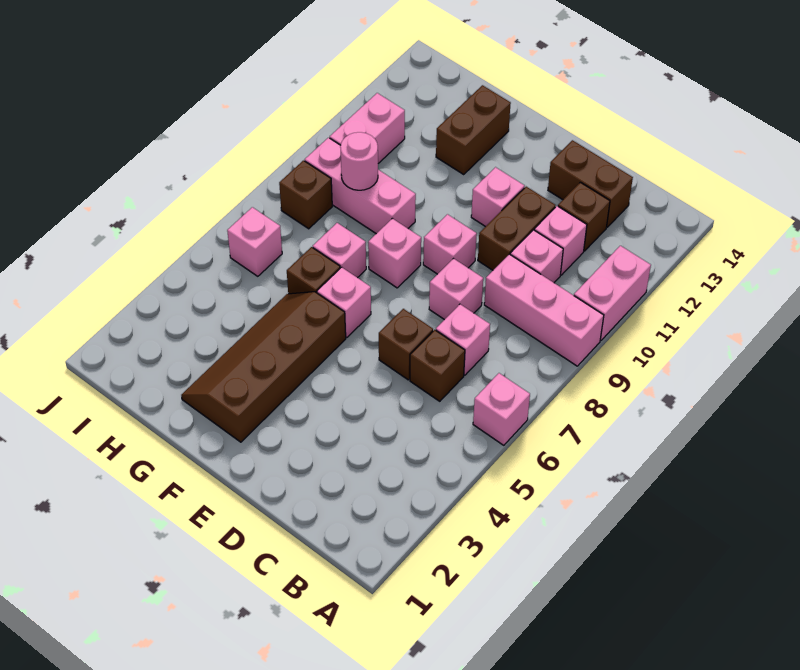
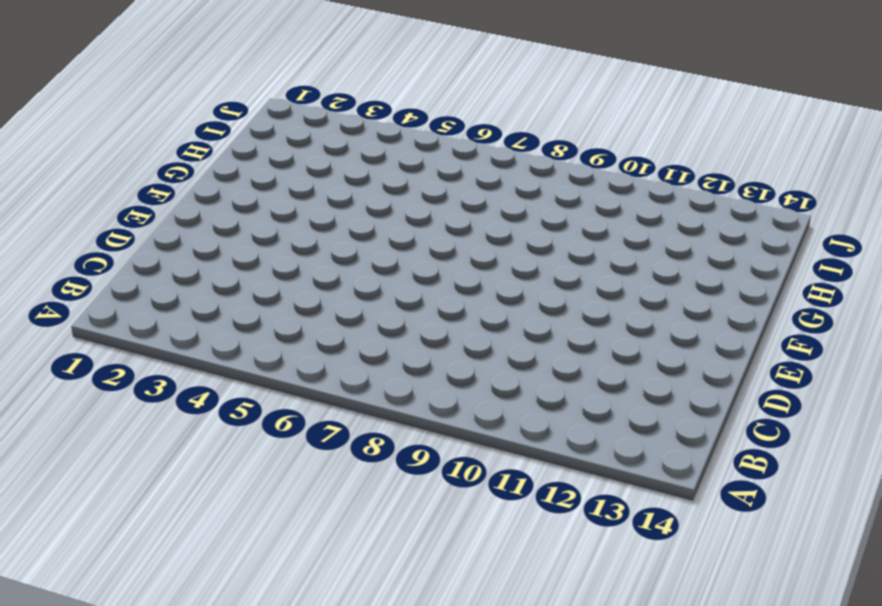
none -> pink 1x1 brick [473,373,530,445]
none -> pink 1x3 brick [484,254,604,366]
none -> pink 1x2 brick [574,246,651,341]

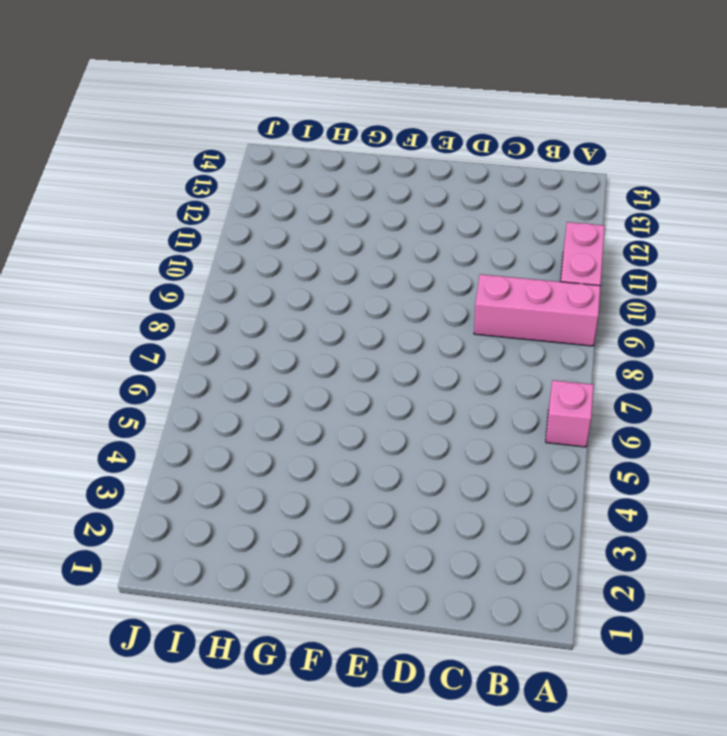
none -> brown 1x1 brick [410,330,465,401]
none -> pink 1x1 brick [436,304,490,375]
none -> pink 1x1 brick [510,230,563,283]

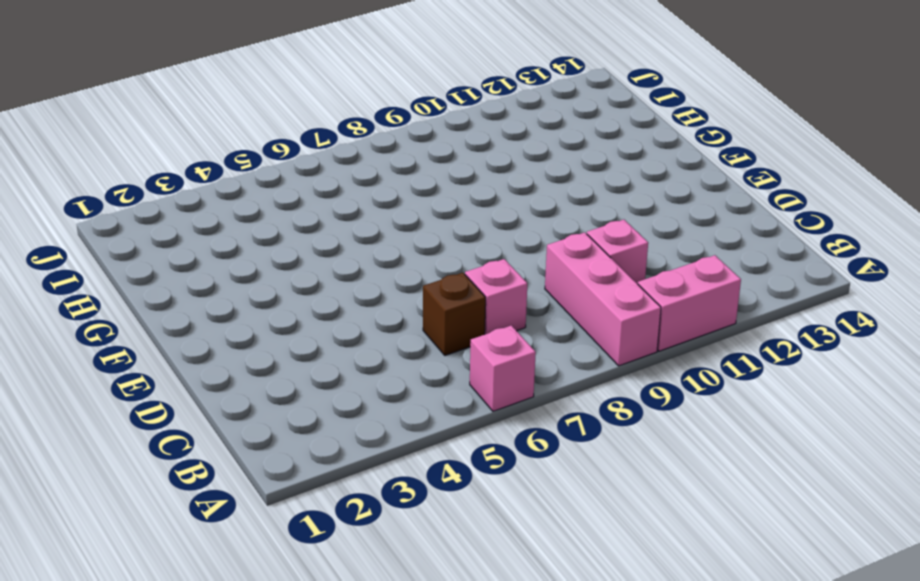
none -> pink 1x1 brick [534,206,587,275]
none -> brown 1x1 brick [558,182,610,251]
none -> brown 1x2 brick [548,140,633,227]

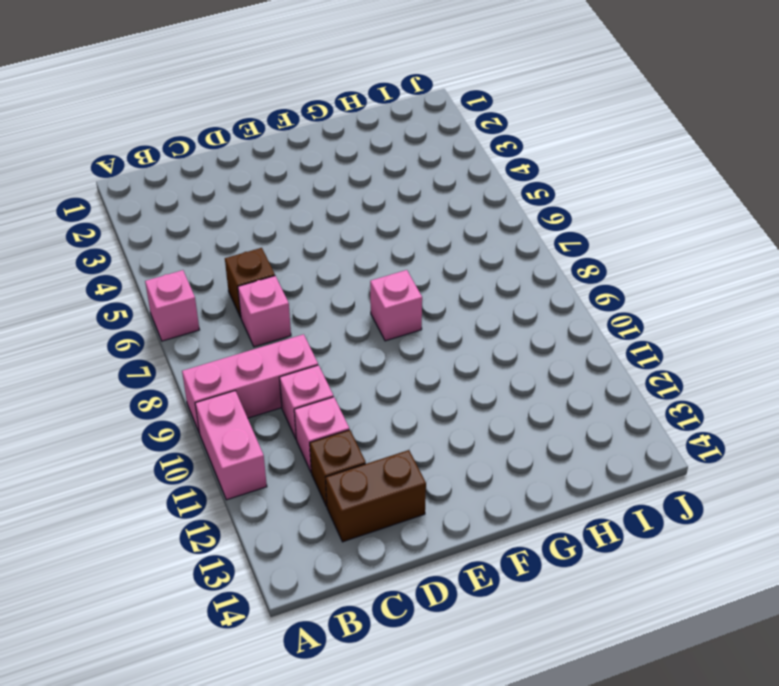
none -> brown 1x1 brick [379,309,433,380]
none -> pink 1x1 brick [429,258,483,320]
none -> brown 1x2 brick [478,187,555,270]

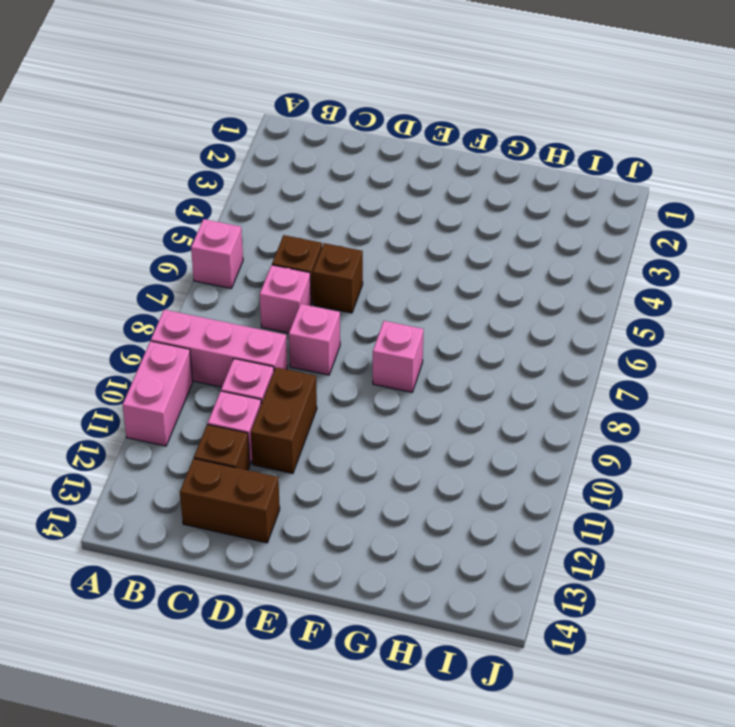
none -> pink 1x1 brick [423,214,477,274]
none -> pink 1x1 brick [471,167,524,227]
none -> brown 2x4 slope [181,292,346,442]

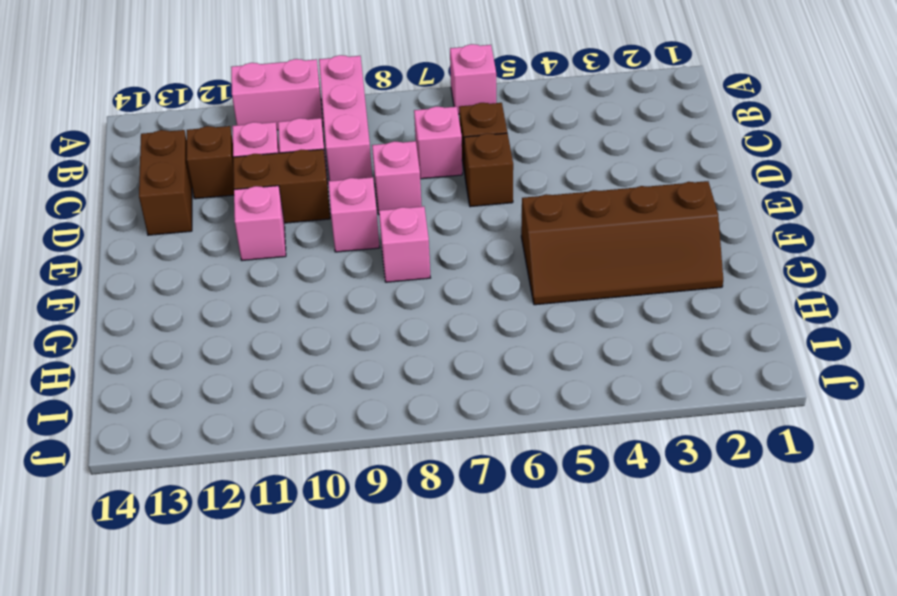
none -> pink 1x1 brick [317,267,371,338]
none -> brown 1x1 brick [287,247,340,294]
none -> pink 1x1 brick [313,223,366,278]

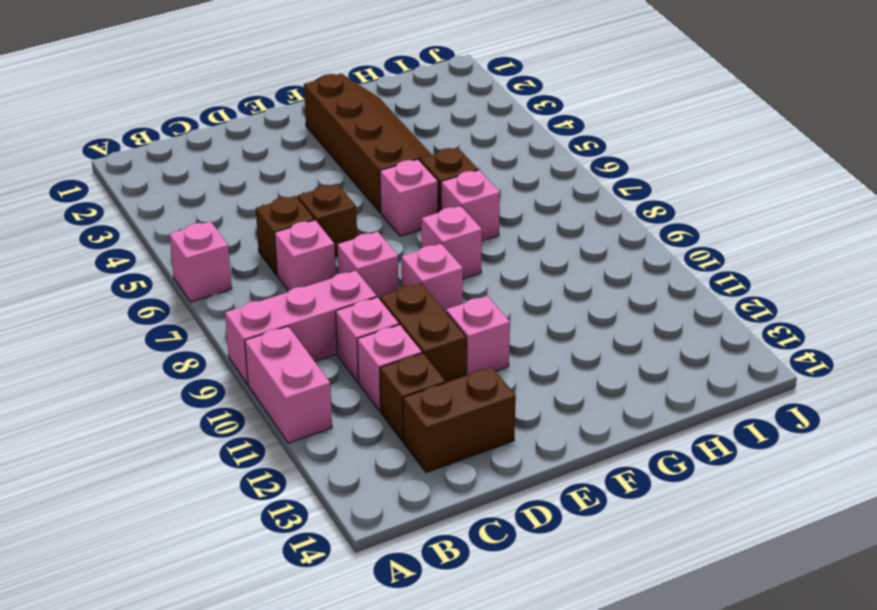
none -> pink 1x3 brick [305,138,416,234]
none -> brown 1x2 brick [436,85,511,174]
none -> pink 1x1 brick [227,207,282,276]

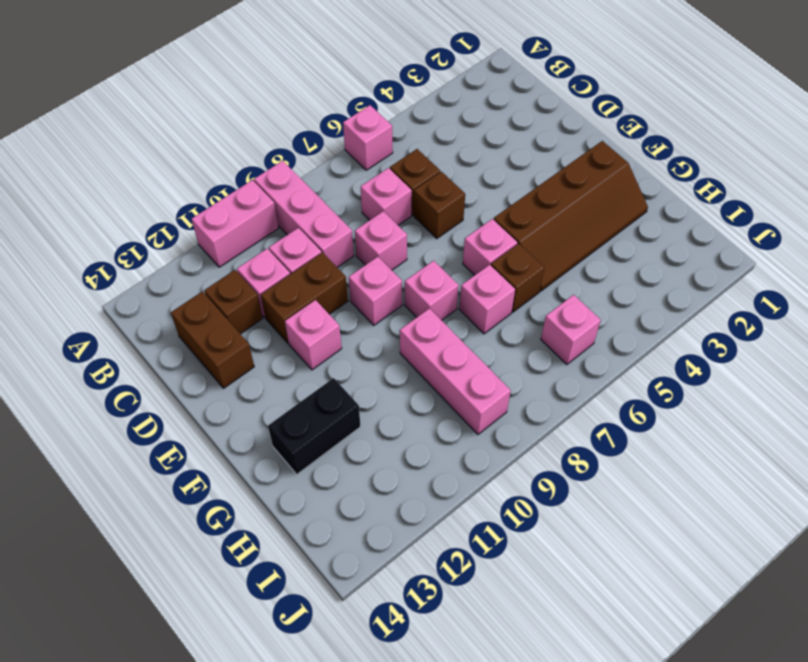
black 1x2 brick [268,378,361,474] -> brown 1x2 brick [436,85,511,174]
none -> brown 1x1 brick [279,161,332,229]
none -> pink 1x2 brick [330,93,405,163]
none -> pink 1x1 round brick [340,132,378,190]

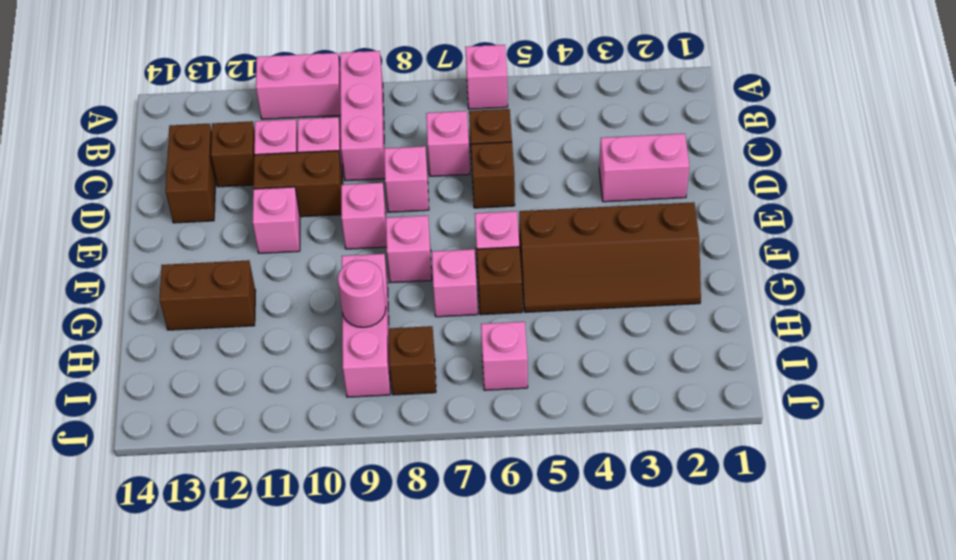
pink 1x2 brick [599,134,689,202] -> pink 1x2 brick moved to [330,93,405,163]

